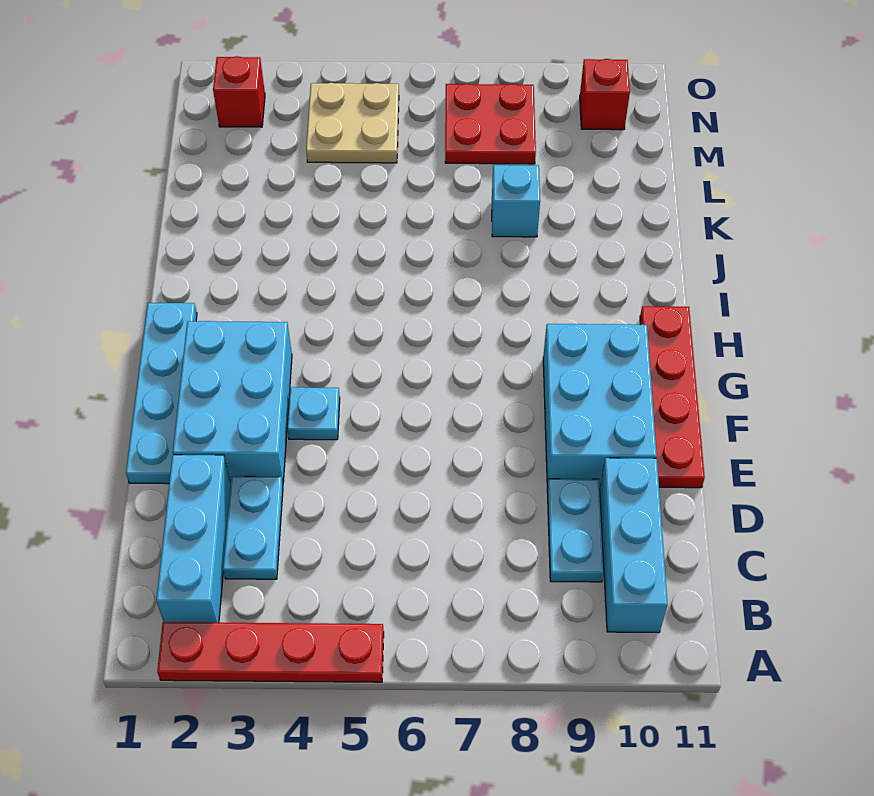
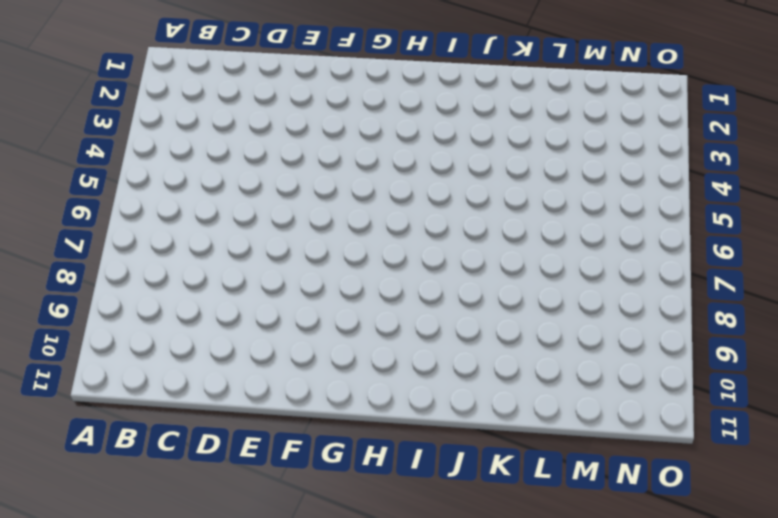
none -> red 1x4 plate [157,622,384,682]
none -> cyan 1x3 brick [156,455,230,623]
none -> cyan 1x3 brick [600,458,668,633]

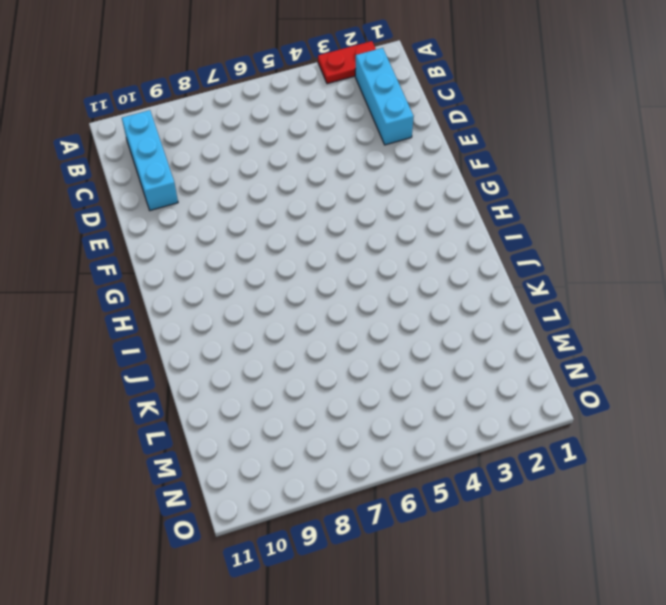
red 1x2 plate [318,41,376,84] -> red 1x4 plate [157,622,384,682]
none -> cyan 1x2 plate [223,476,283,579]
none -> cyan 1x2 plate [547,479,604,582]
none -> cyan 1x4 plate [126,303,197,484]

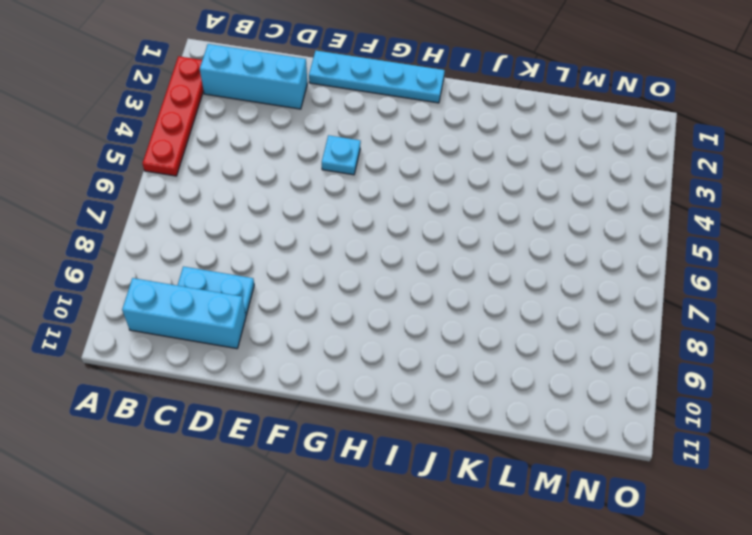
none -> cyan 1x2 plate [223,476,283,579]
none -> cyan 2x3 brick [173,321,292,484]
none -> cyan 2x3 brick [543,324,657,487]

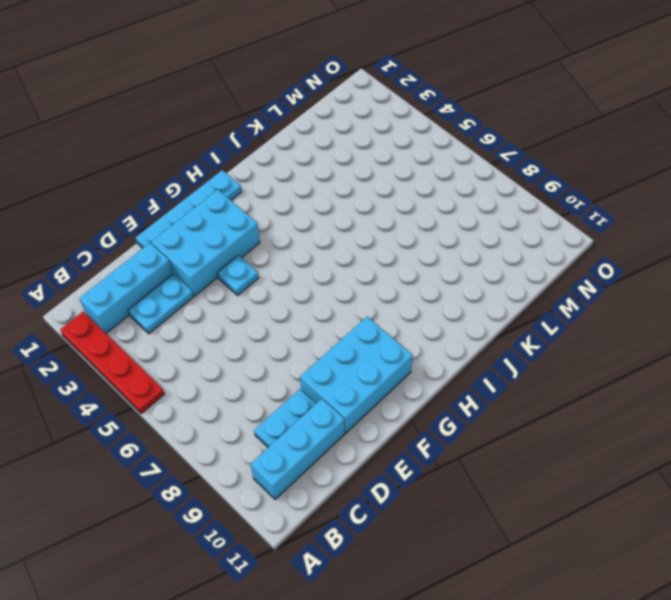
none -> red 1x4 plate [640,306,705,488]
none -> cyan 1x1 brick [492,165,540,237]
none -> tan 2x2 plate [306,83,399,163]

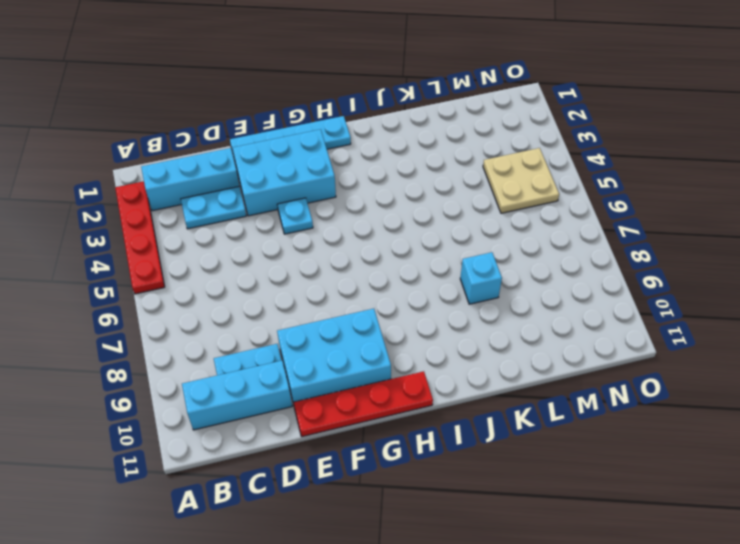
none -> red 2x2 plate [445,84,536,164]
none -> red 1x1 brick [213,56,265,127]
none -> red 1x1 brick [580,59,630,130]

